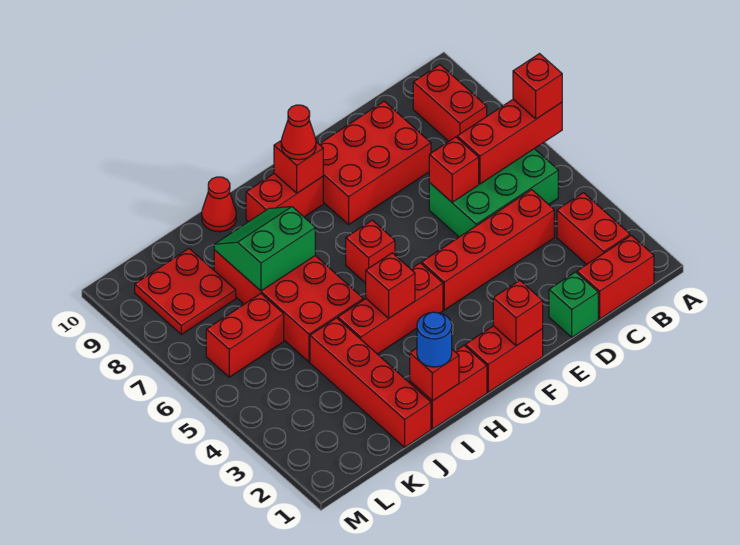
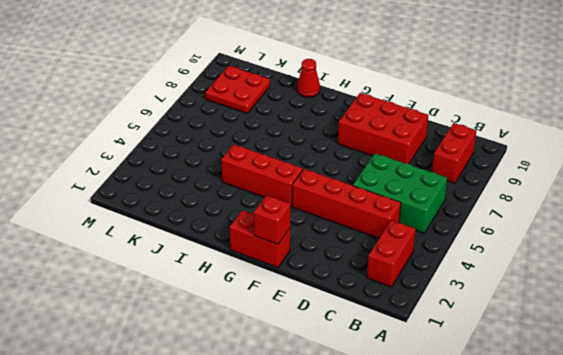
none -> red 1x2 brick [577,235,654,319]
none -> green 1x1 brick [549,272,598,337]
none -> red 1x1 brick [346,220,395,283]

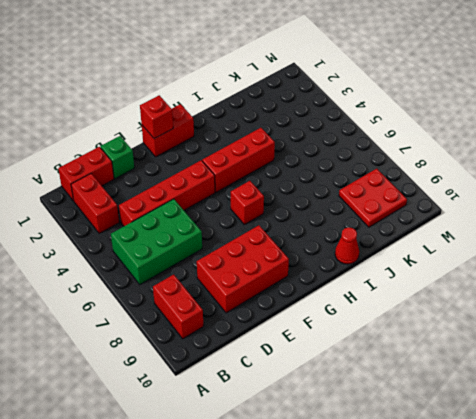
none -> red 1x2 brick [246,174,323,222]
none -> red 1x2 brick [410,345,487,429]
none -> red 2x4 brick [214,250,363,362]

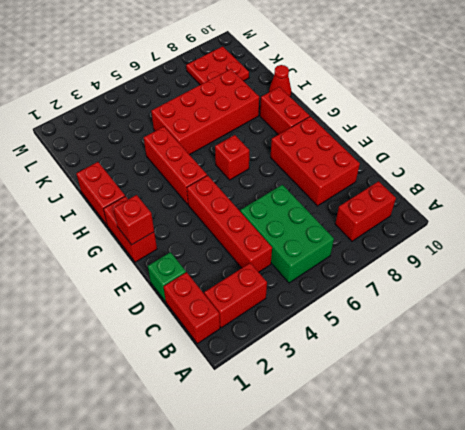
none -> red 1x4 brick [310,318,431,447]
none -> red 1x2 brick [206,294,284,377]
none -> red 1x3 brick [457,99,562,184]

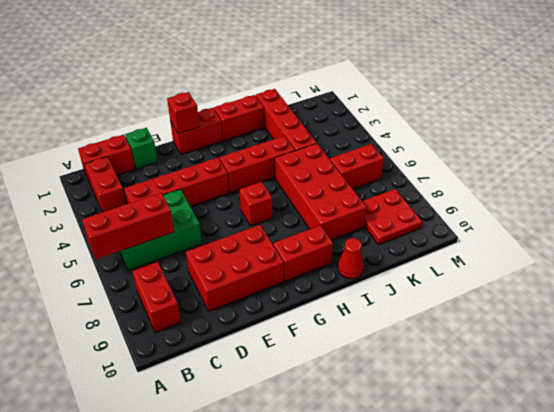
none -> red 1x1 brick [429,137,479,202]
none -> red 1x1 brick [274,141,323,193]
none -> red 1x1 brick [366,253,415,318]

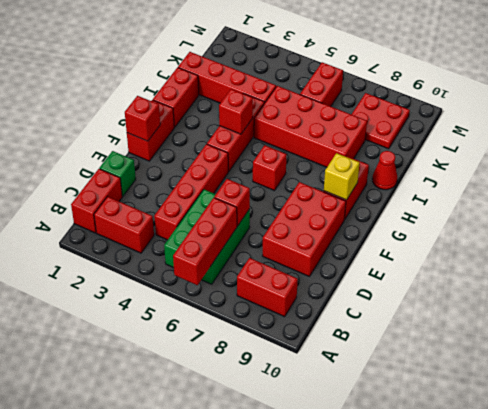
yellow 1x1 brick [324,153,360,200] -> red 1x1 brick [274,141,323,193]
none -> red 1x1 brick [410,348,459,401]
none -> green 2x2 slope [214,207,315,291]
none -> red 1x1 brick [513,54,562,119]

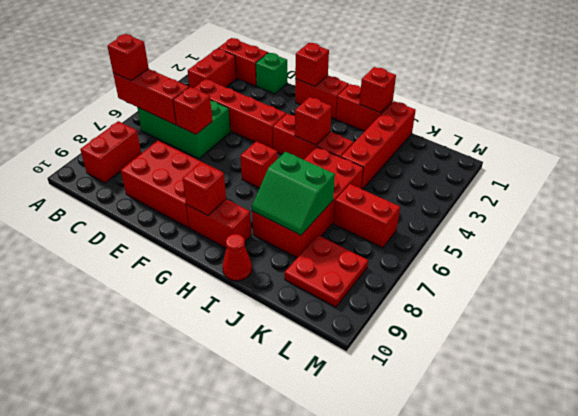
none -> red 1x1 cone [281,105,316,160]
none -> blue 1x1 round brick [417,312,452,367]

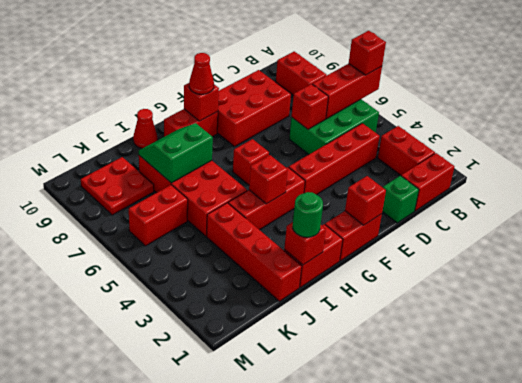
green 1x1 round brick [293,192,323,237] -> blue 1x1 round brick [417,312,452,367]

